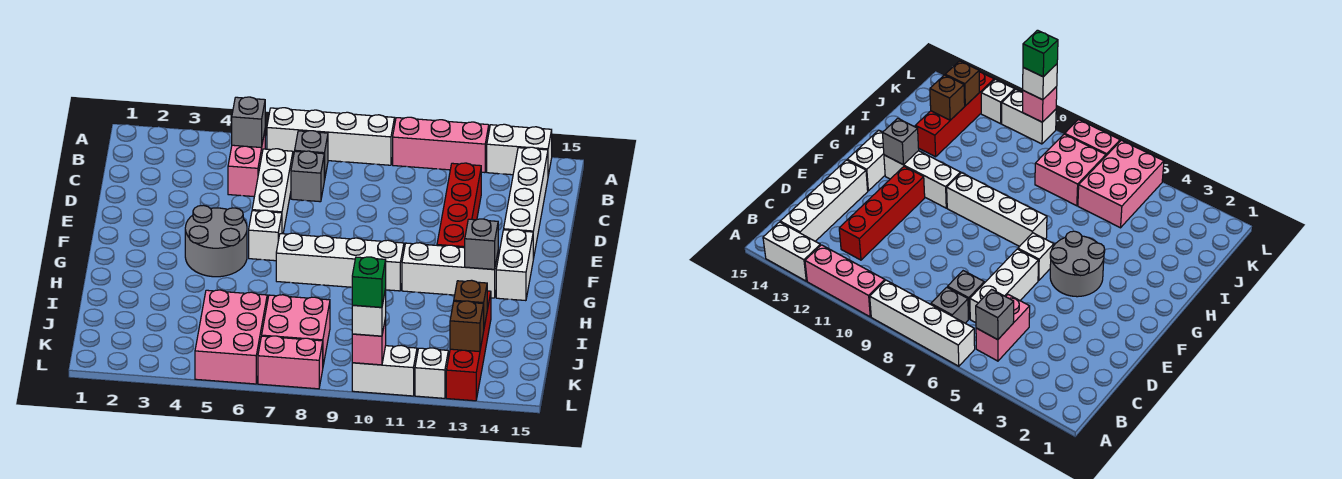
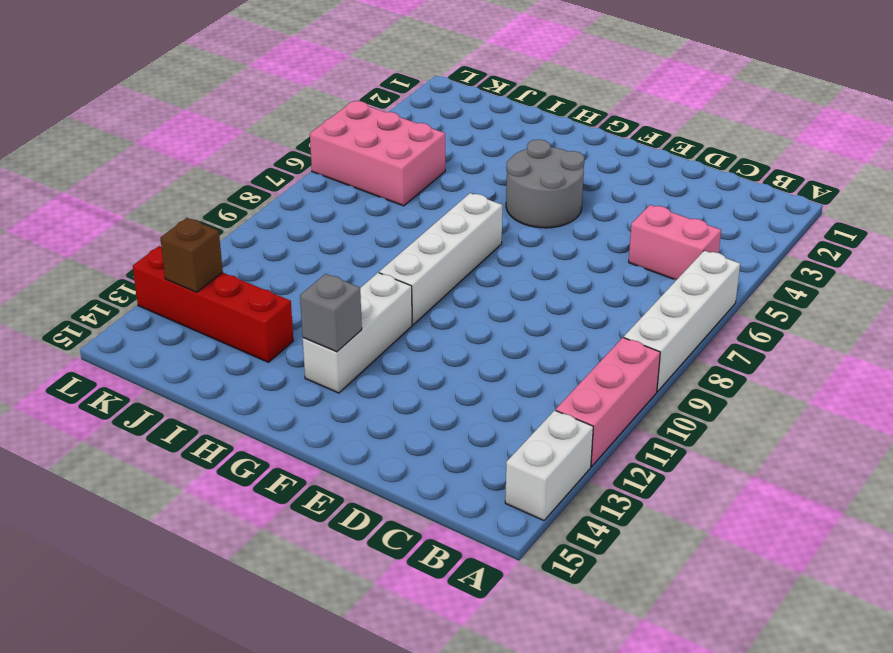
none -> grey 1x1 brick [295,131,328,181]
none -> white 1x4 brick [504,147,548,259]
none -> white 1x3 brick [252,149,293,234]

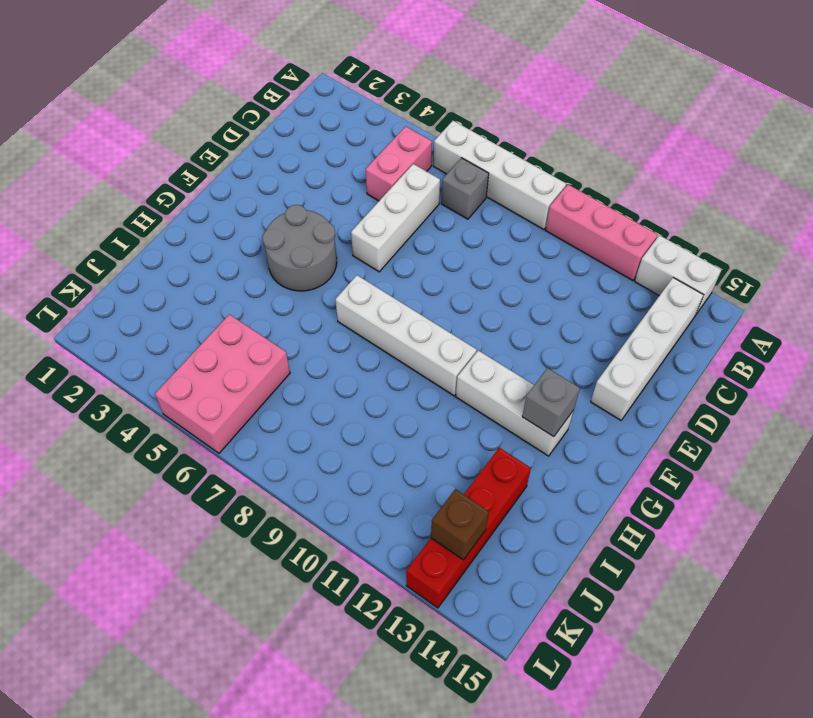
none -> grey 1x1 brick [291,151,324,202]
none -> red 1x4 brick [437,163,481,248]
none -> white 1x1 brick [249,210,282,261]

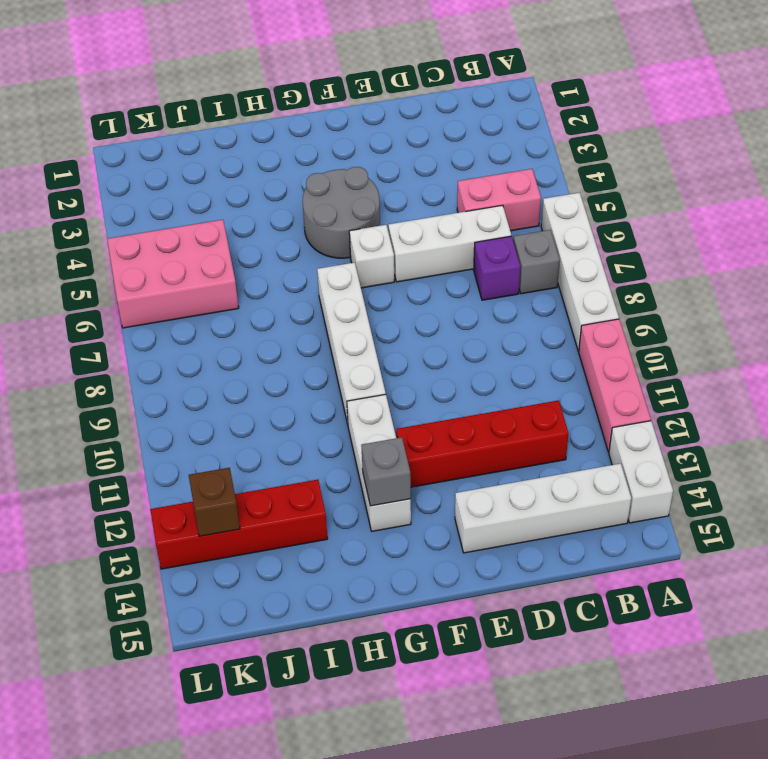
purple 1x1 brick [474,236,520,300] -> grey 1x1 brick [291,151,324,202]
none -> white 1x2 brick [496,229,533,301]
none -> pink 2x2 brick [262,295,330,365]
none -> pink 1x2 brick [258,336,323,389]

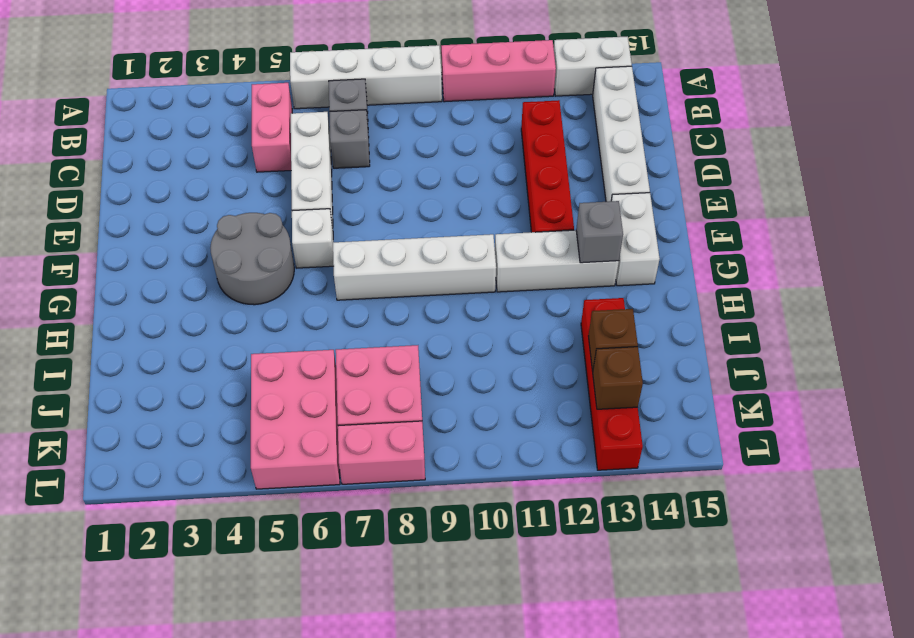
none -> white 1x2 brick [352,345,417,396]
none -> white 1x1 brick [415,348,448,398]
none -> grey 1x1 brick [232,97,265,148]

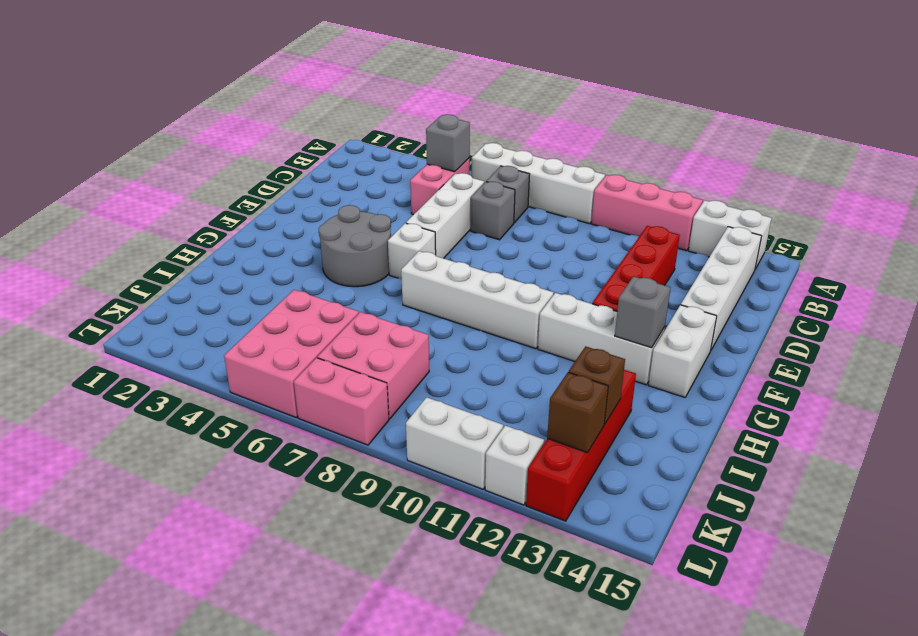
none -> pink 1x1 brick [352,318,386,365]
none -> white 1x1 brick [352,289,386,336]
none -> green 1x1 brick [352,257,386,307]

